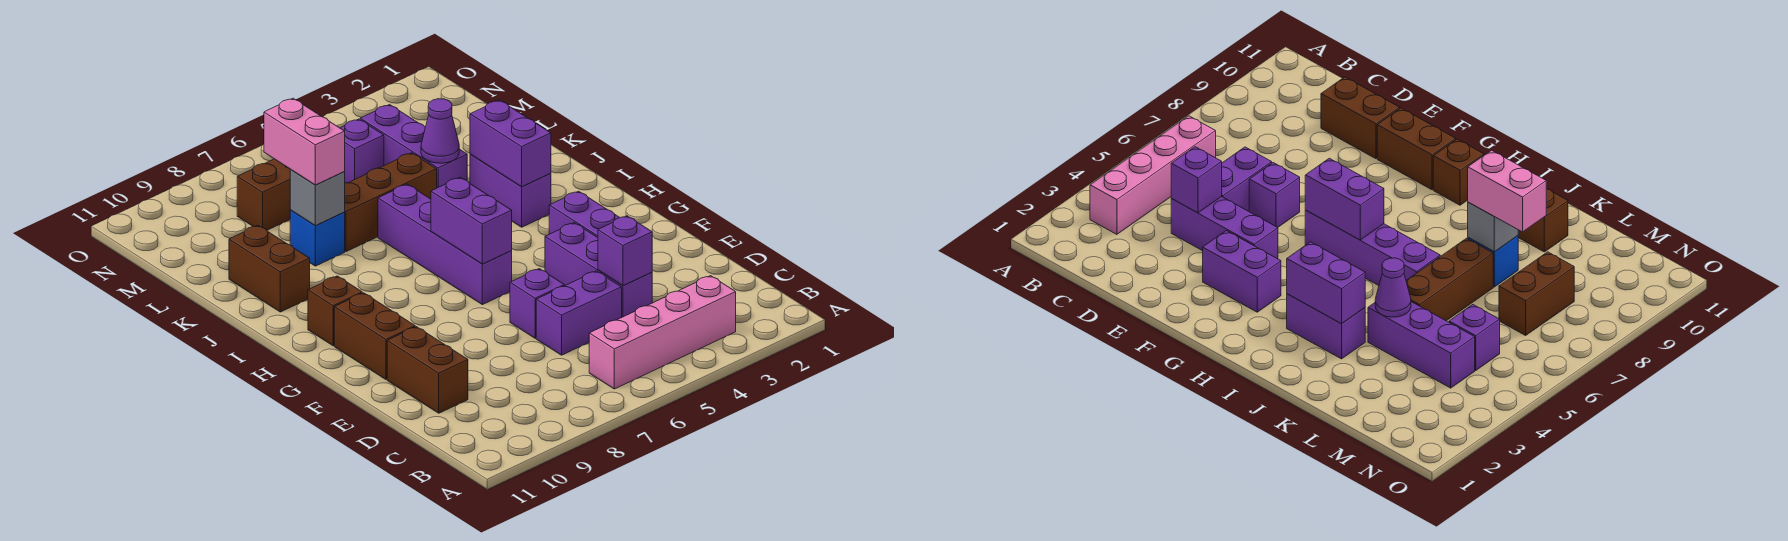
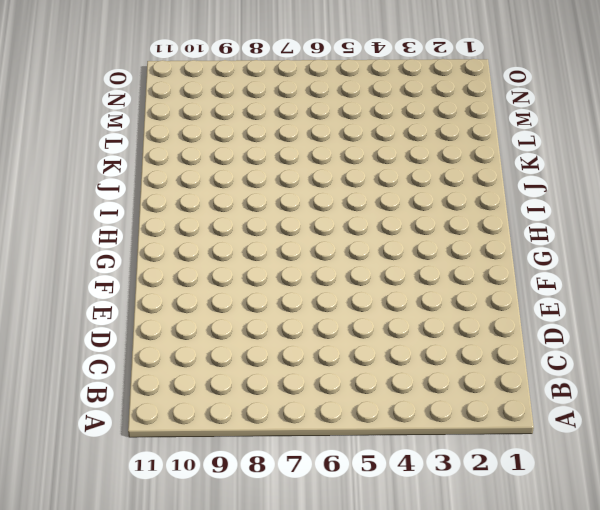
none -> pink 1x4 brick [589,276,736,389]
none -> purple 1x3 brick [545,223,652,317]
none -> purple 1x2 brick [536,271,622,355]

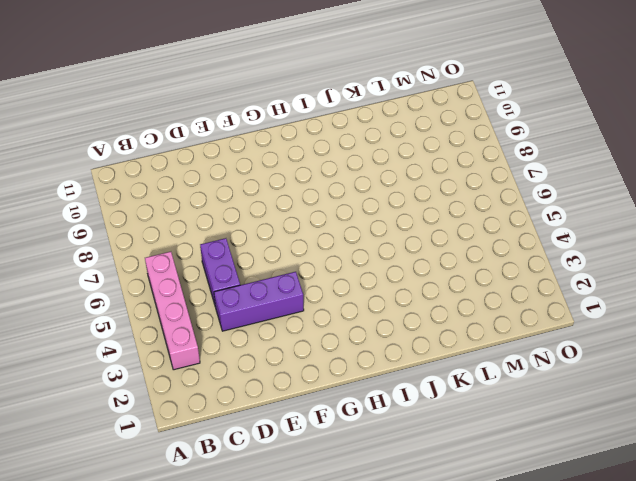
none -> brown 1x2 brick [387,327,468,413]
none -> purple 1x1 brick [510,269,564,338]
none -> purple 1x2 brick [549,191,620,237]

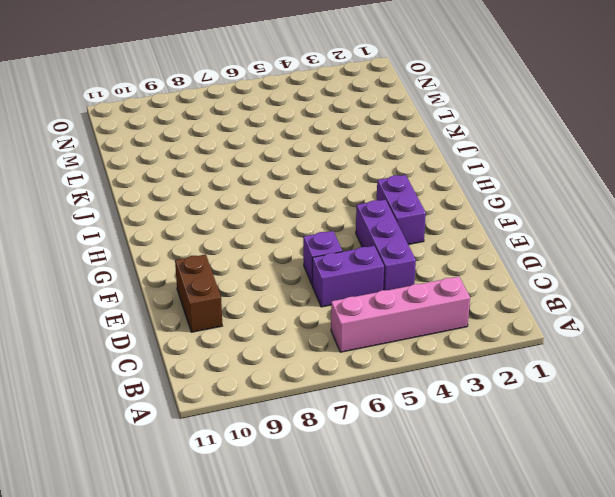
none -> brown 1x2 brick [334,293,415,379]
none -> purple 1x4 brick [378,184,512,305]
none -> brown 1x1 brick [308,276,362,346]

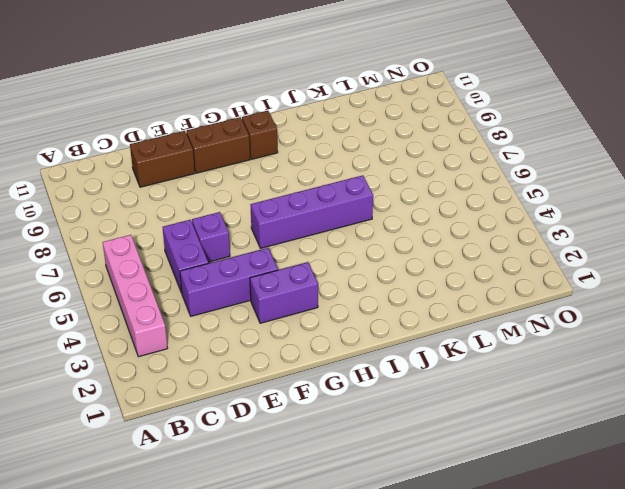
none -> purple 1x2 brick [470,154,551,227]
none -> brown 1x2 brick [229,226,310,312]
none -> purple 1x3 brick [360,105,467,188]

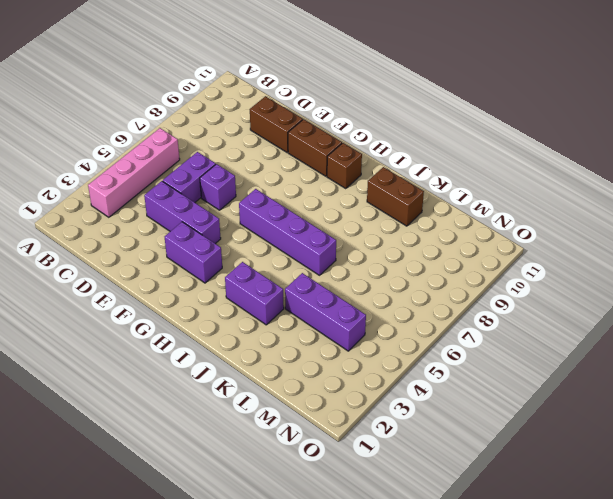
none -> brown 1x3 brick [344,153,437,252]
none -> blue 1x1 brick [290,210,345,266]
none -> purple 1x1 brick [340,119,384,183]

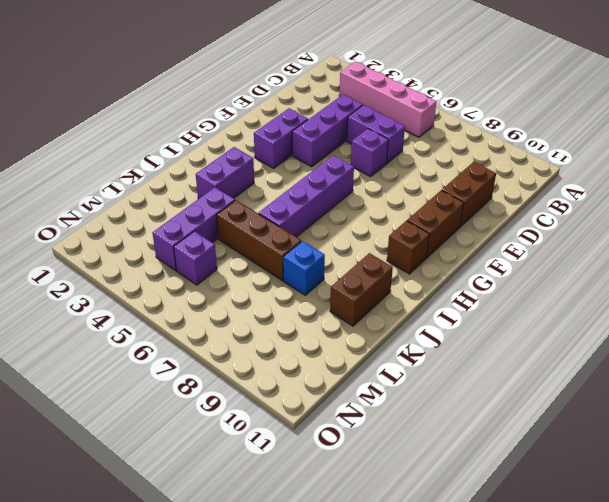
none -> brown 1x2 brick [237,159,290,230]
none -> purple 1x1 brick [598,216,652,286]
none -> purple 1x2 brick [431,178,512,264]

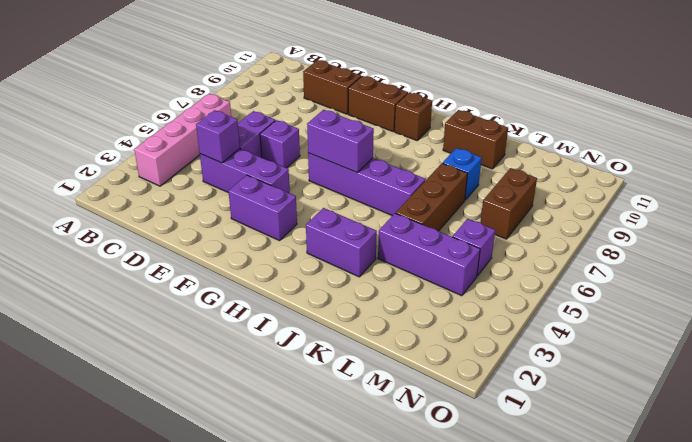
none -> purple 1x2 brick [470,100,551,187]
none -> purple 1x1 cone [421,99,459,163]
none -> grey 1x1 brick [290,169,345,226]

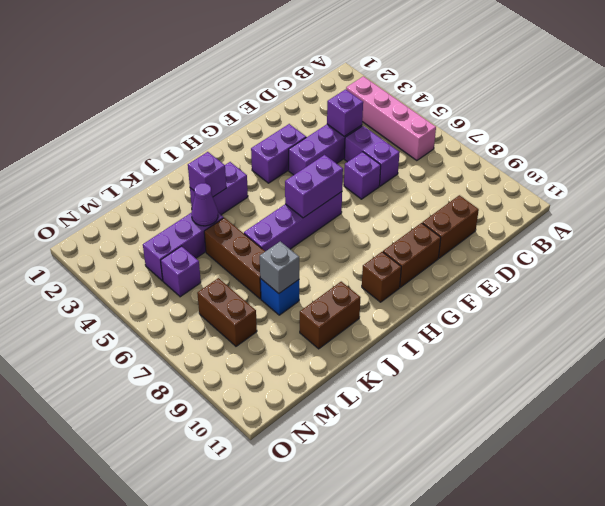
purple 1x1 brick [188,152,226,197] -> purple 1x2 brick [470,100,551,187]
none -> pink 1x2 brick [264,98,345,185]

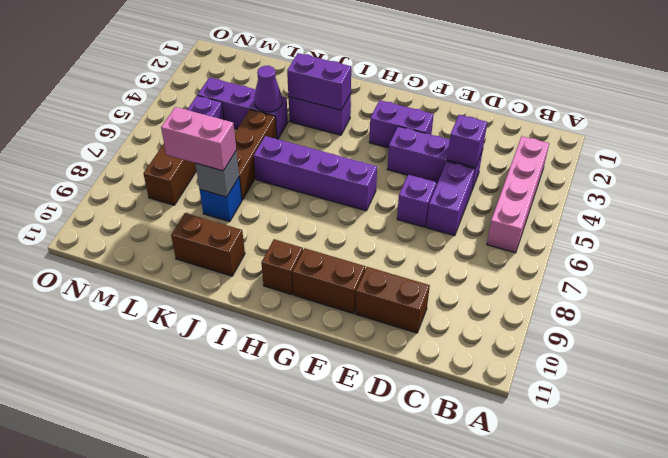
none -> purple 1x2 brick [431,178,512,264]

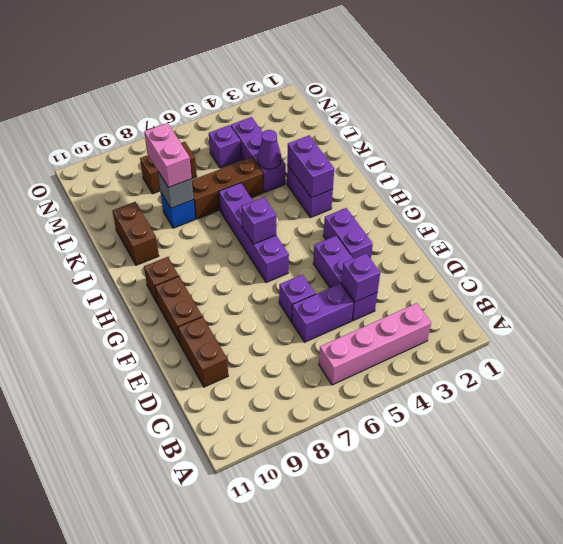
purple 1x1 brick [241,197,276,244] -> purple 1x2 brick [431,178,512,264]

